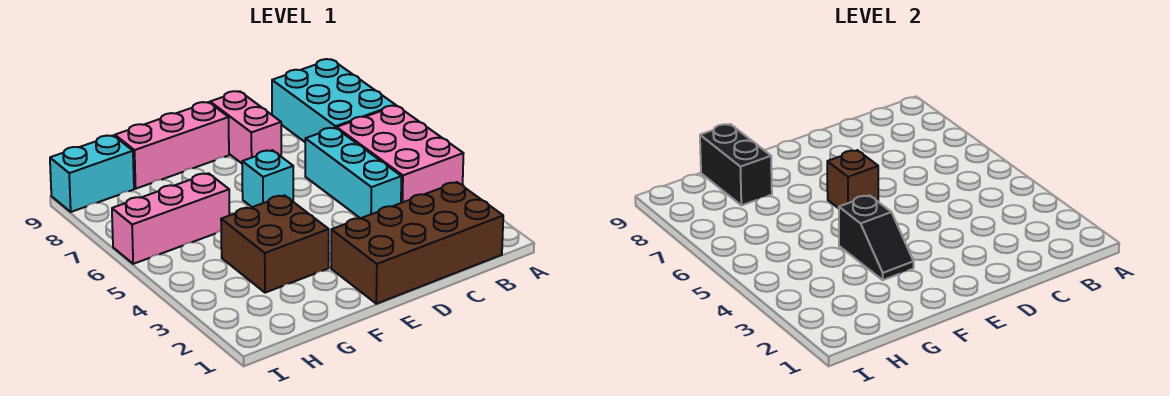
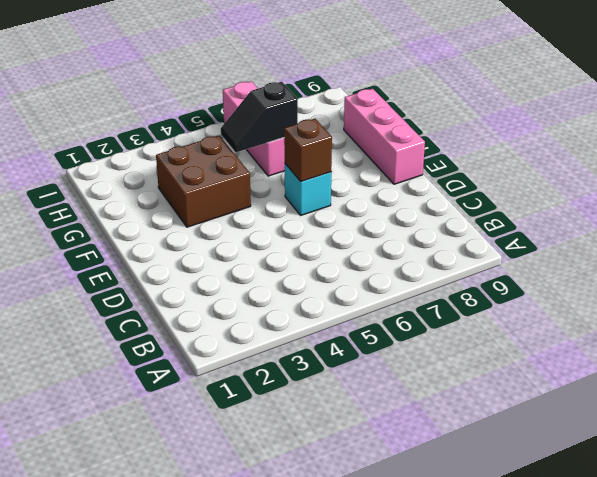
black 1x2 slope [221,82,298,152] -> black 1x2 slope moved to [839,195,914,280]
none -> pink 2x3 brick [337,106,464,203]
none -> cyan 2x3 brick [272,59,395,142]
none -> brown 2x4 brick [331,182,503,304]

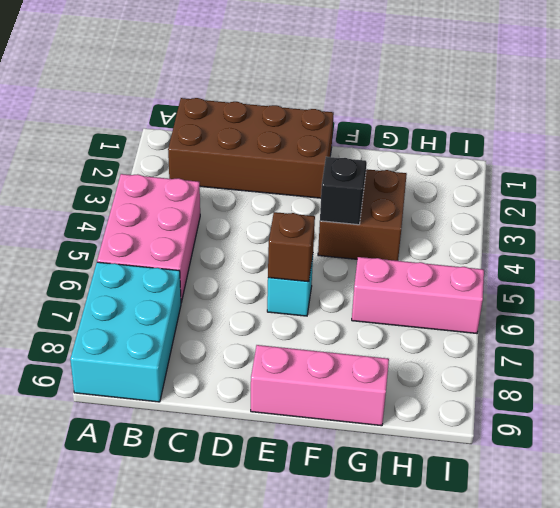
none -> cyan 1x3 brick [305,128,401,218]
none -> pink 1x2 brick [210,91,281,163]
none -> cyan 1x2 brick [50,135,134,212]

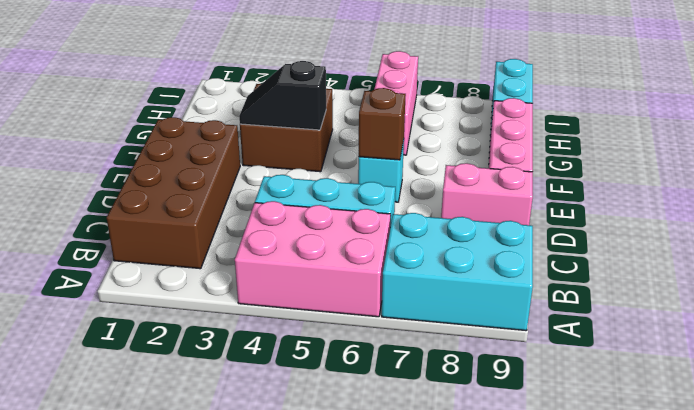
none -> black 1x2 brick [700,124,772,205]

